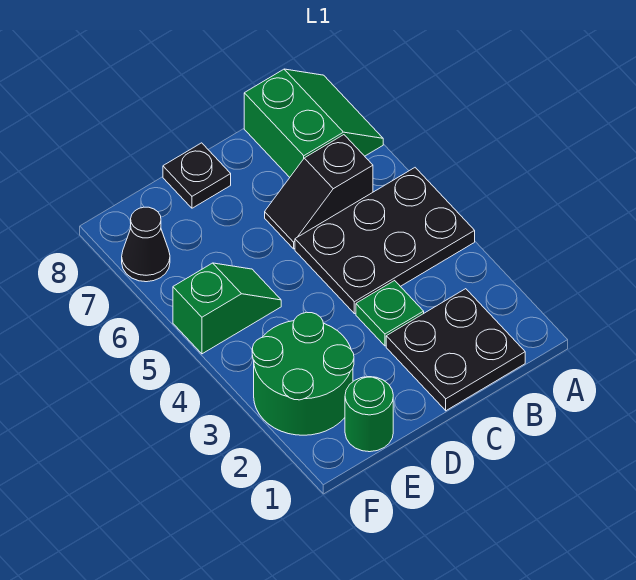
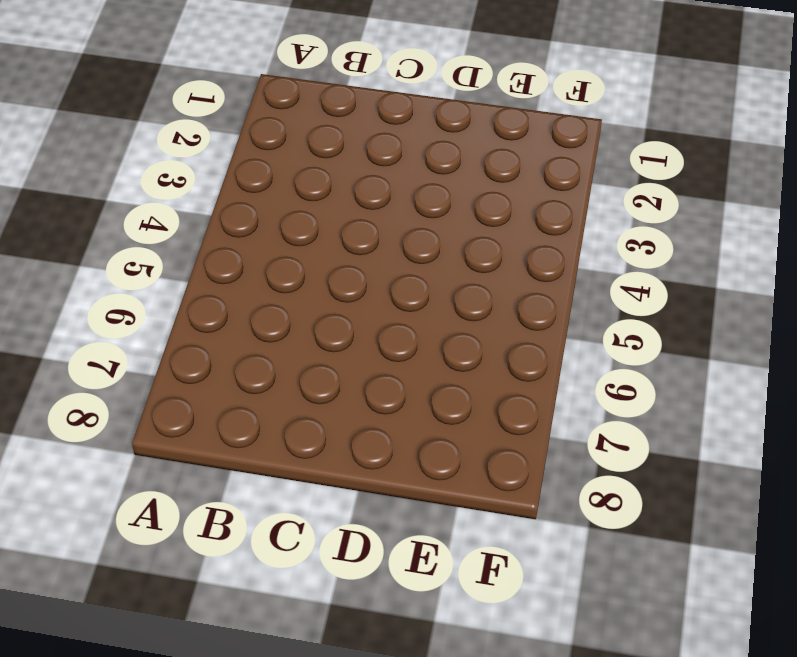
none -> black 2x3 plate [295,168,475,314]
none -> green 2x2 slope [244,69,383,177]

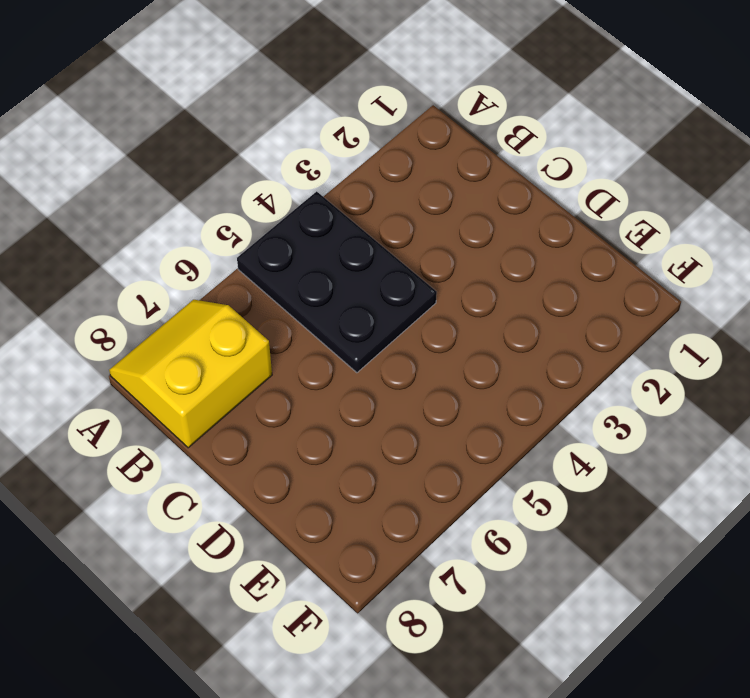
yellow 2x2 slope [109,300,272,448] -> green 2x2 slope [244,69,383,177]
none -> black 2x2 plate [386,289,525,411]
none -> black 1x2 slope [265,135,373,249]

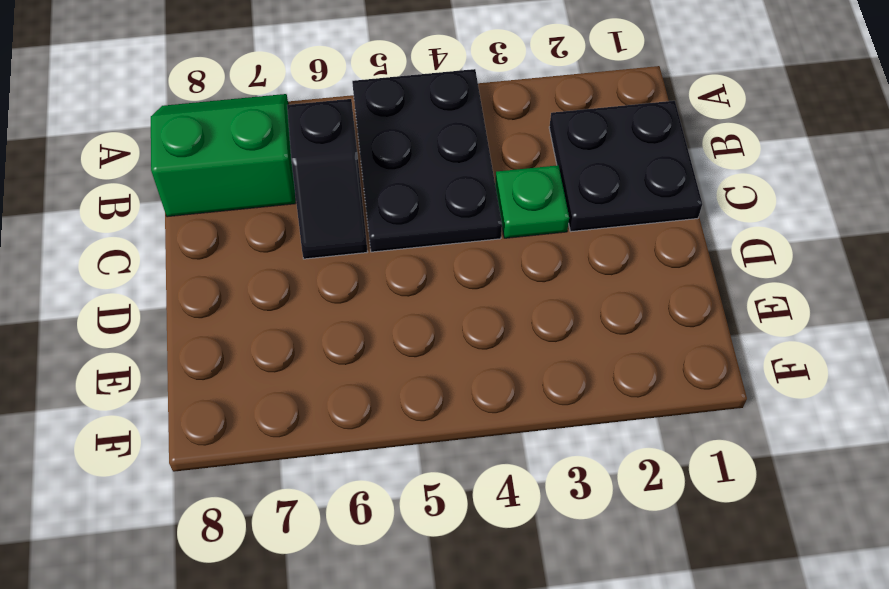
none -> black 1x1 plate [163,143,231,208]
none -> green 1x1 round brick [345,377,393,452]

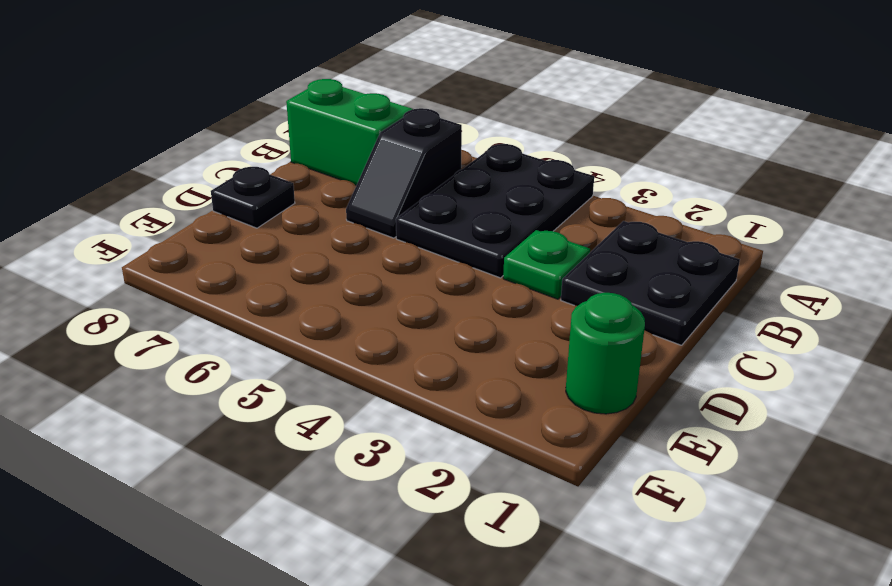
none -> green 2x2 round brick [252,312,354,435]
none -> green 1x2 slope [173,263,281,354]

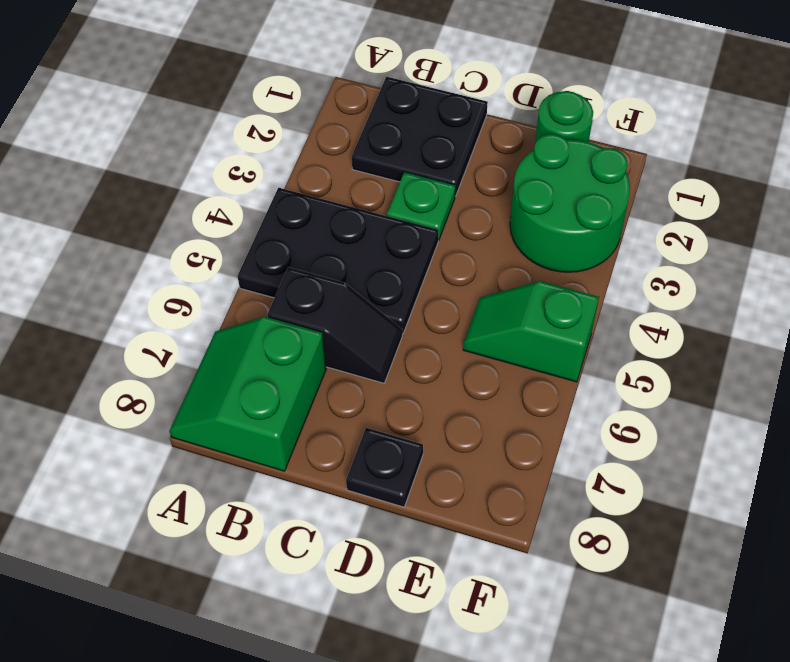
none -> black 1x1 cone [122,207,170,282]

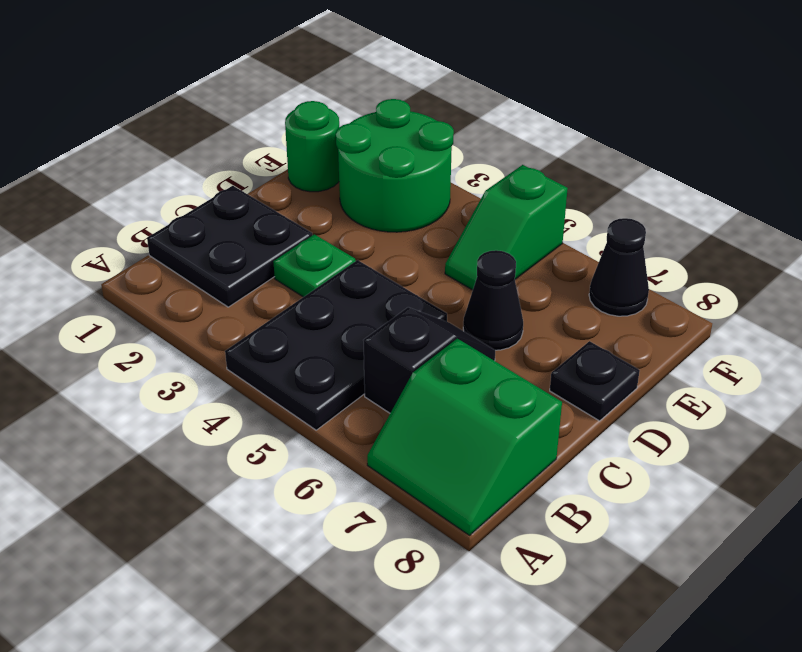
black 1x1 cone [463,250,523,350] -> none

